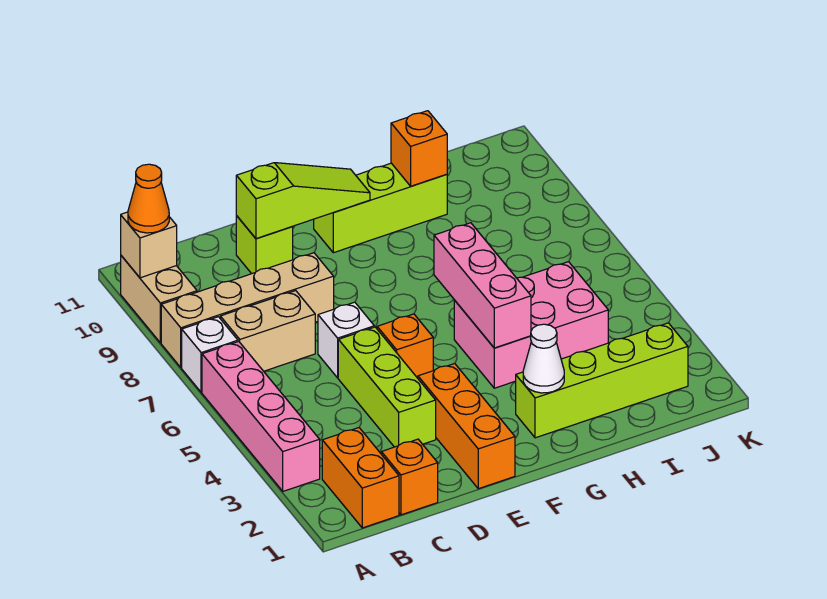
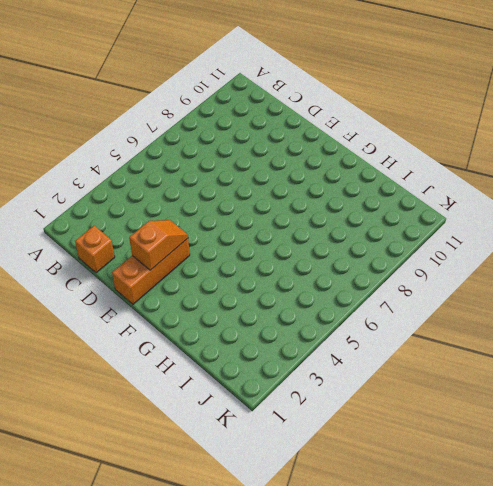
orange 1x2 slope [129,220,188,270] -> none
none -> pink 1x4 brick [202,342,320,491]
none -> white 1x1 brick [182,317,238,392]
none -> tan 1x4 brick [161,253,334,368]

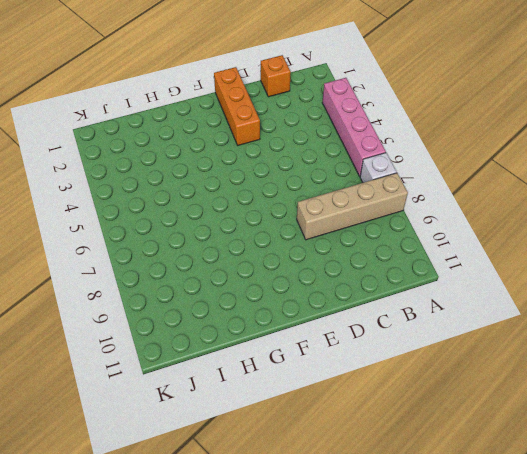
none -> tan 1x2 brick [121,256,197,343]
none -> orange 1x2 brick [322,428,399,528]
none -> tan 1x2 brick [220,291,315,371]

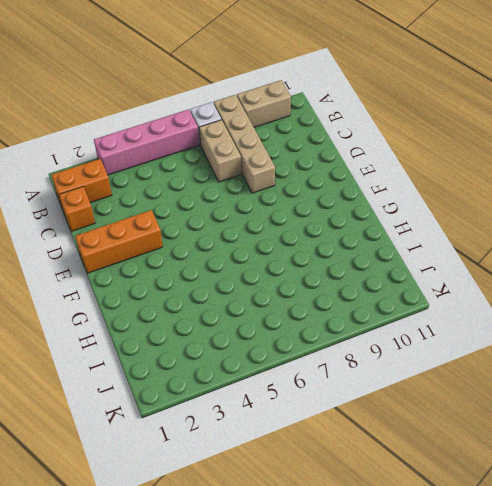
none -> lime 1x3 brick [338,327,436,447]
none -> white 1x1 brick [318,302,374,378]
none -> lime 1x1 brick [236,216,293,274]

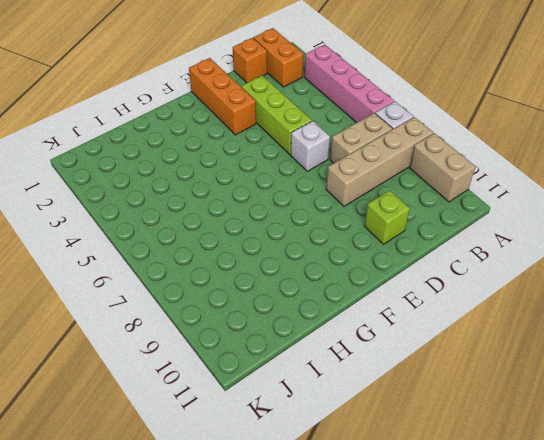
none -> orange 1x1 brick [377,314,433,378]
none -> lime 1x3 brick [314,163,447,253]
none -> lime 1x4 brick [516,323,688,438]

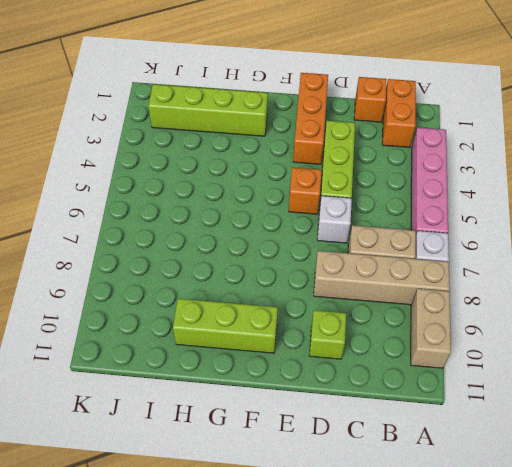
none -> pink 2x3 brick [454,262,608,388]
none -> tan 1x1 brick [121,212,177,278]
none -> lime 1x3 slope [236,163,370,239]

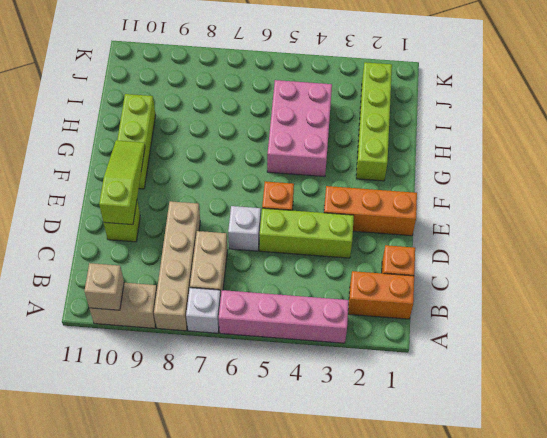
none -> white 1x1 cone [523,324,564,393]
none -> pink 1x3 brick [434,223,531,348]
none -> orange 1x1 brick [391,111,447,186]

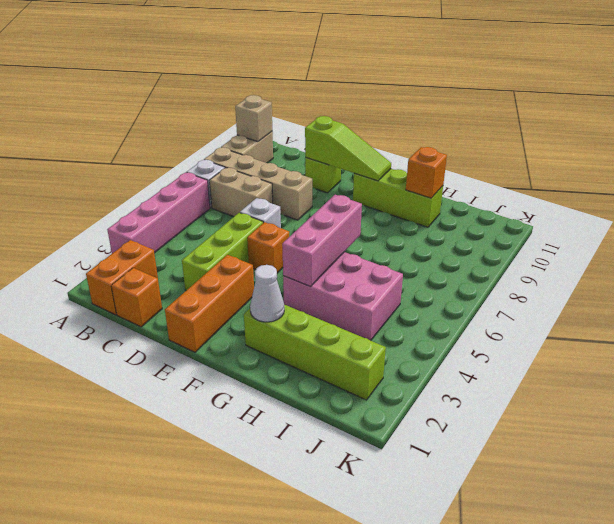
none -> orange 1x1 cone [128,164,169,233]

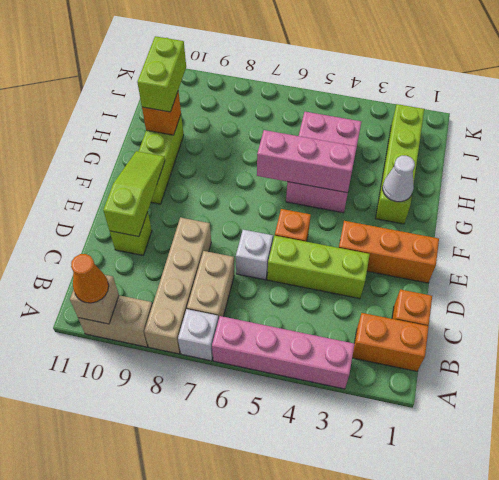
lime 1x2 brick [137,36,186,112] -> none

